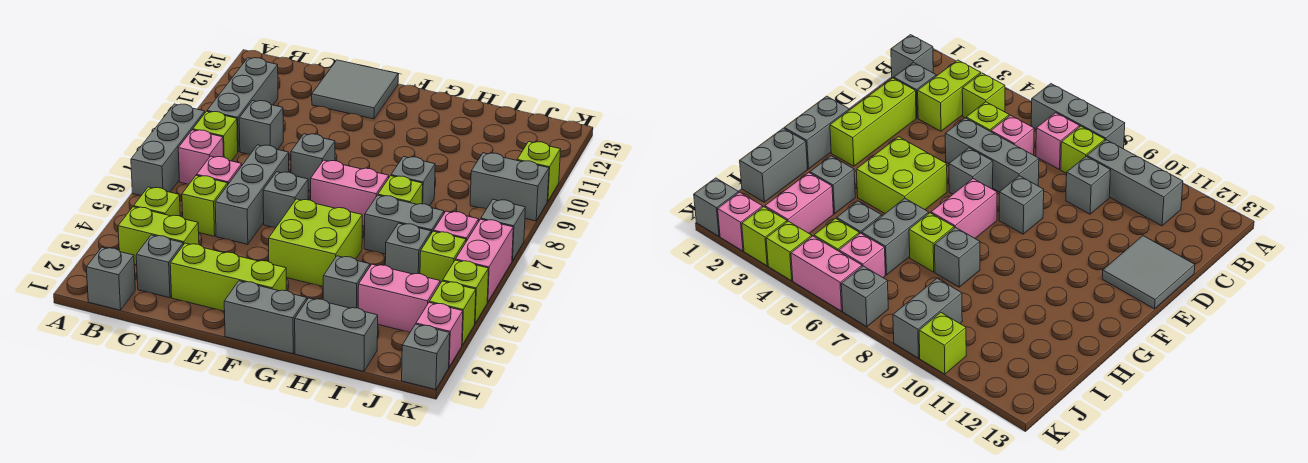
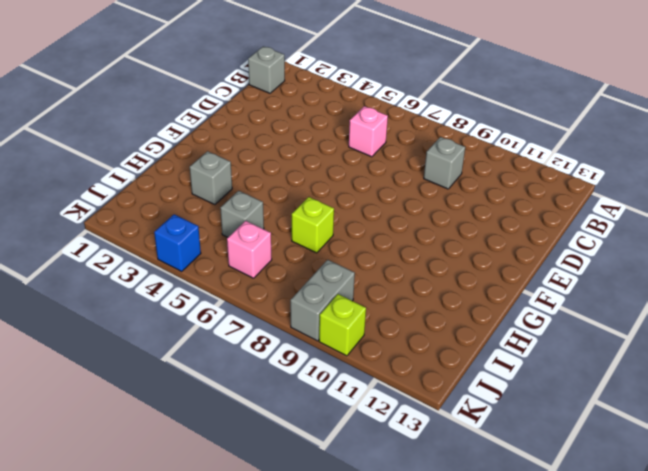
blue 1x1 brick [154,214,201,271] -> lime 1x1 brick [443,260,489,323]
none -> grey 1x3 brick [131,104,205,196]
none -> lime 1x2 brick [118,207,199,265]
none -> lime 1x1 brick [134,187,180,216]
none -> pink 1x1 brick [178,130,223,184]

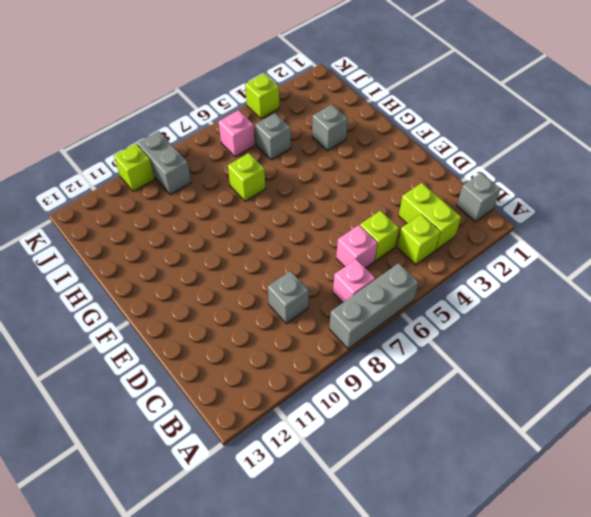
none -> lime 1x1 brick [193,111,238,161]
none -> grey 1x3 brick [207,58,278,151]
none -> grey 1x1 brick [136,235,183,298]
none -> lime 1x3 brick [170,243,286,311]

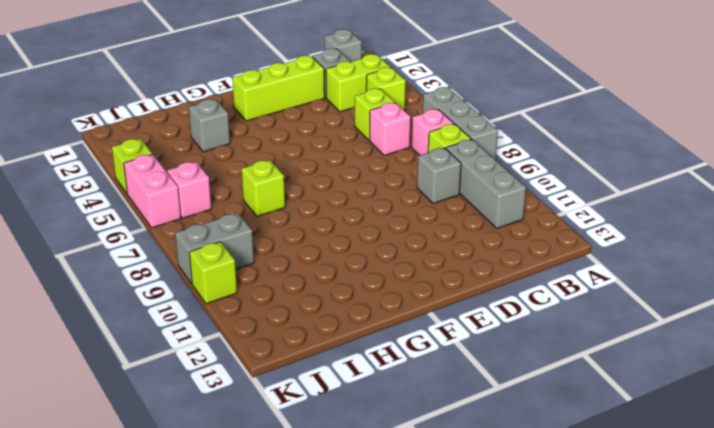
none -> grey 1x3 brick [215,145,289,244]
none -> grey 2x2 tile [312,60,398,119]
none -> grey 1x1 brick [263,172,308,227]
none -> grey 1x1 brick [291,134,335,191]

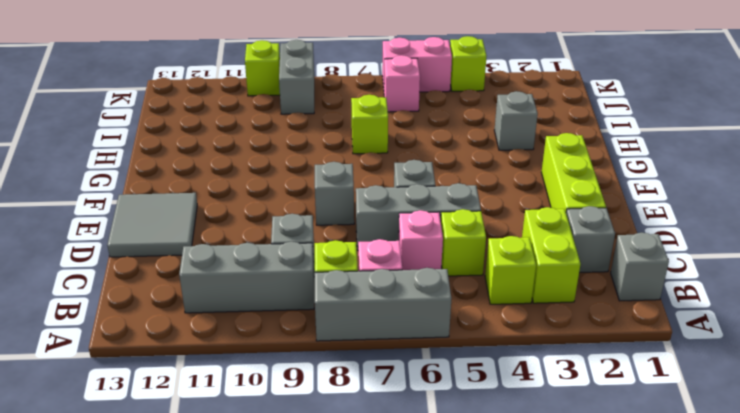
none -> grey 1x2 brick [224,281,307,354]
none -> lime 2x2 brick [269,199,362,286]
none -> pink 1x2 brick [311,160,389,226]
none -> grey 1x2 brick [295,298,378,371]

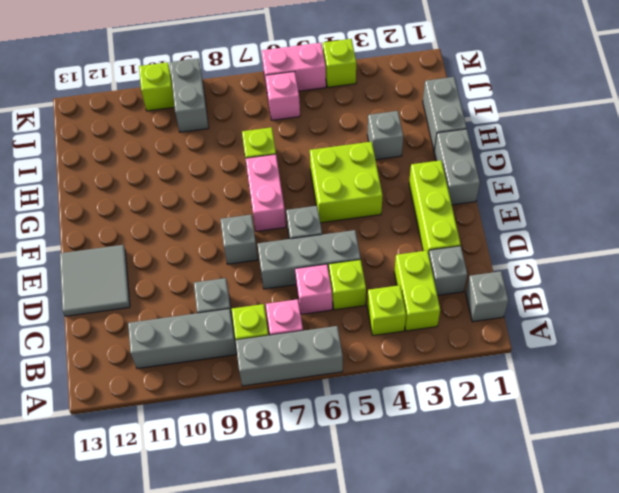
none -> grey 1x2 brick [364,195,444,254]
none -> grey 1x1 brick [391,157,435,206]
none -> pink 1x2 brick [358,264,440,332]
none -> grey 1x1 brick [385,223,431,274]

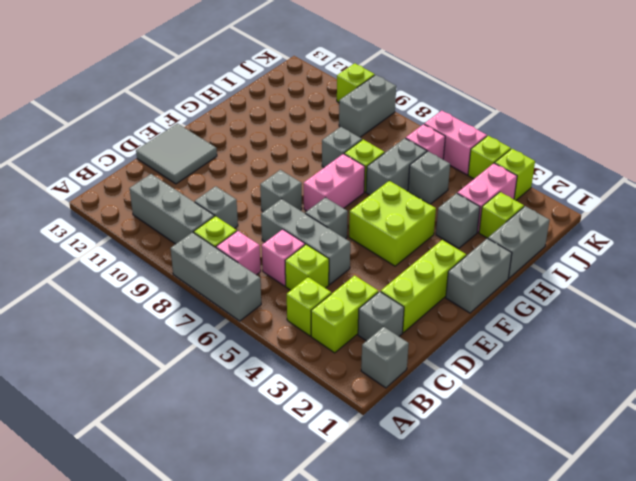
lime 1x1 brick [479,192,524,238] -> lime 1x1 brick moved to [420,231,466,283]
none -> grey 1x1 brick [402,324,450,390]
none -> pink 1x1 brick [416,303,463,367]
none -> grey 1x1 brick [481,199,525,261]

